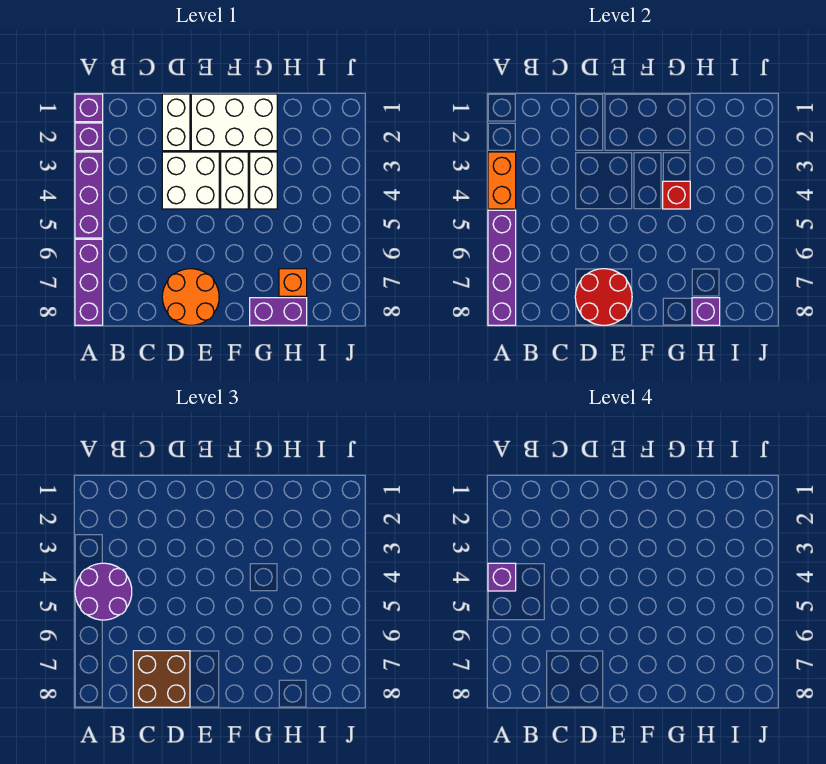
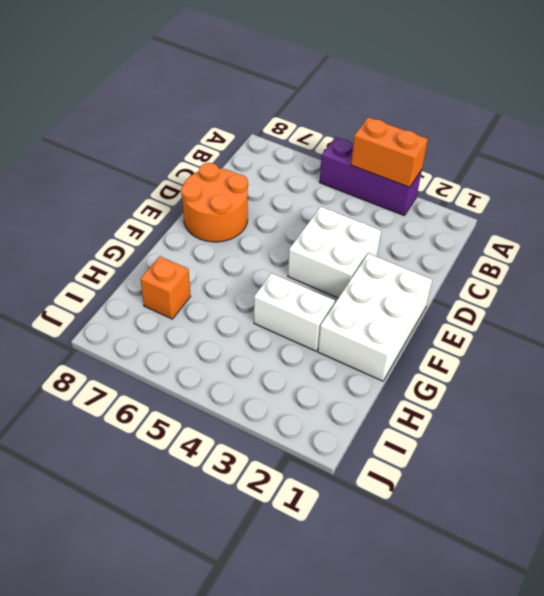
none -> purple 1x1 brick [75,94,103,122]
none -> purple 1x1 brick [75,123,103,151]
none -> purple 1x3 brick [75,239,103,325]

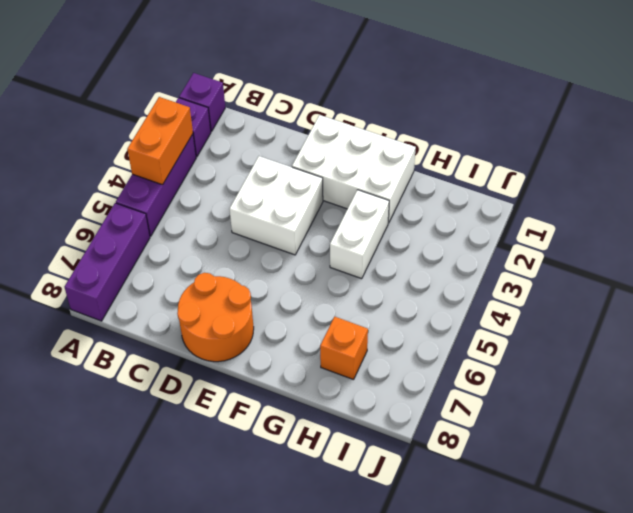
none -> white 1x2 brick [162,94,190,151]
none -> white 1x2 brick [221,152,248,209]
none -> purple 1x2 brick [250,298,307,325]

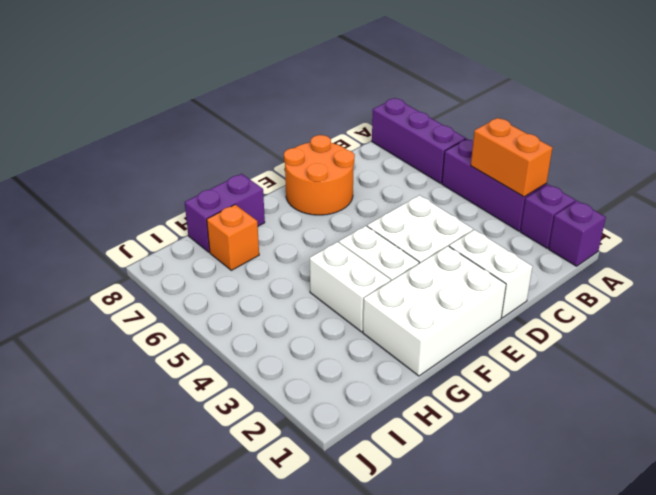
none -> purple 1x4 brick [488,210,516,325]
none -> red 2x2 round brick [575,269,632,325]
none -> red 1x1 brick [663,181,690,209]

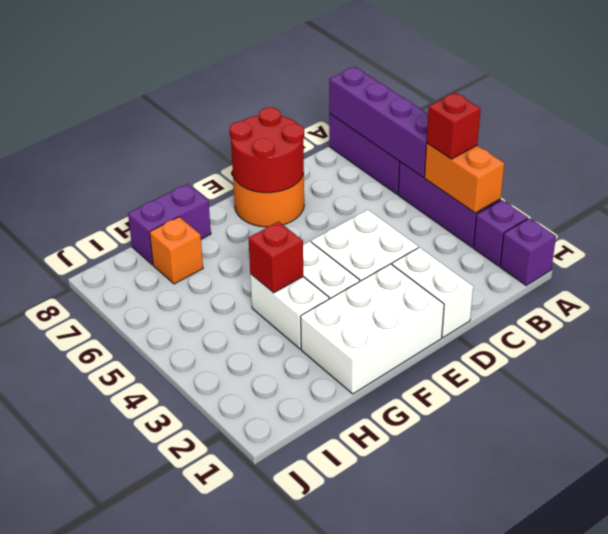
red 1x1 brick [427,93,481,159] -> purple 2x2 round brick [75,563,132,620]
none -> purple 1x1 brick [692,298,720,325]
none -> brown 2x2 brick [133,651,190,707]
none -> purple 1x1 brick [488,563,516,591]

